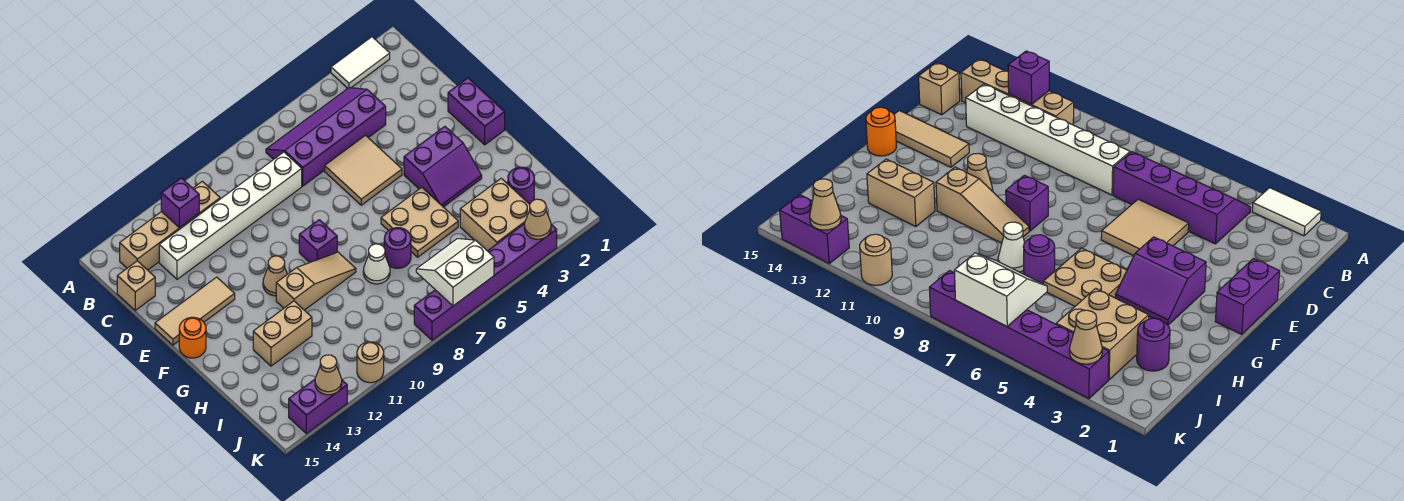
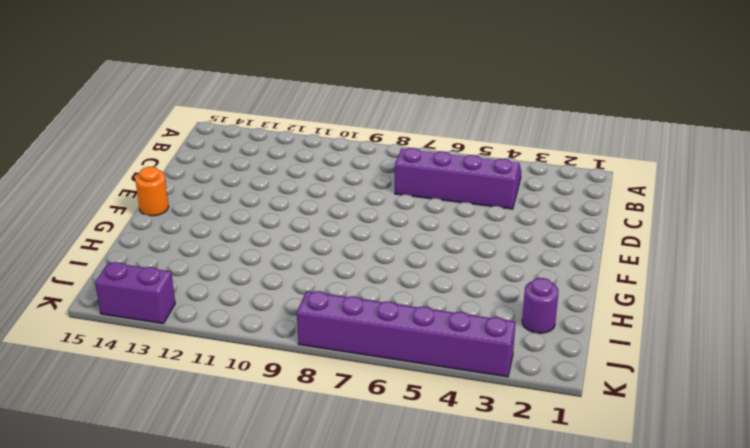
none -> white 1x2 tile [331,37,390,88]
none -> tan 1x4 brick [120,181,220,270]
none -> white 1x6 brick [159,152,302,279]

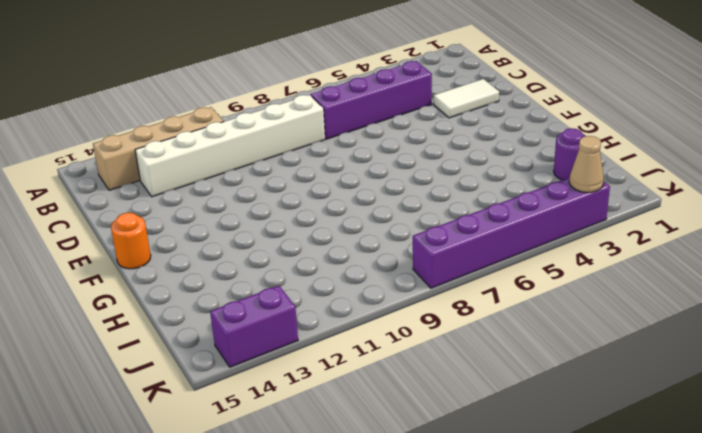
white 1x2 tile [434,79,499,118] -> white 1x2 tile moved to [331,37,390,88]
none -> tan 1x1 brick [117,261,155,310]
none -> tan 2x2 tile [325,135,402,205]
none -> purple 1x2 brick [448,78,505,145]

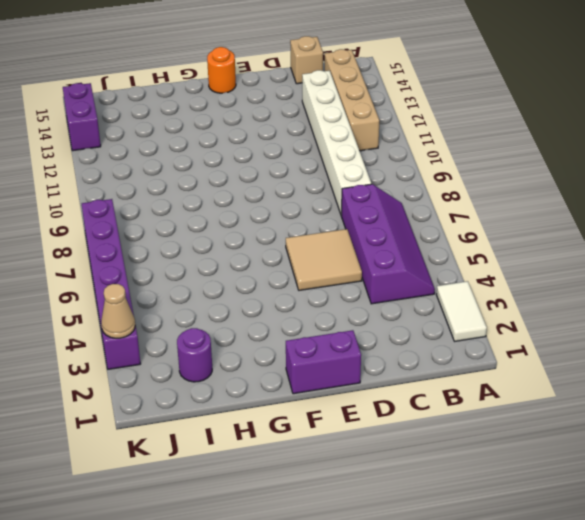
none -> tan 1x3 tile [155,277,235,345]
none -> purple 2x2 slope [404,126,482,207]
none -> purple 1x1 brick [299,220,337,262]

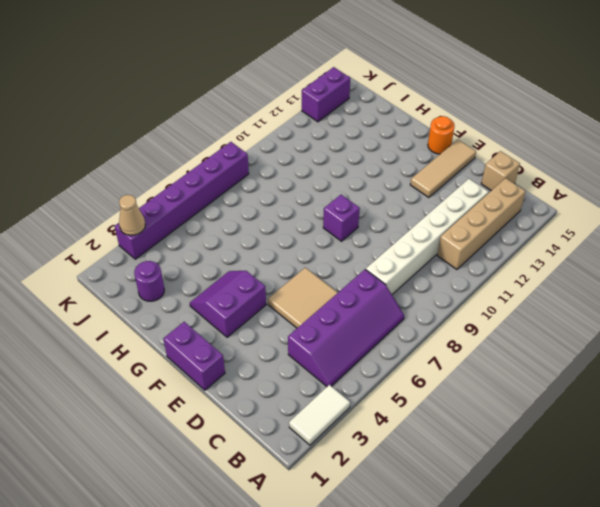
none -> tan 1x1 cone [263,256,287,296]
none -> tan 2x2 plate [381,187,458,257]
none -> tan 1x3 slope [276,252,356,310]

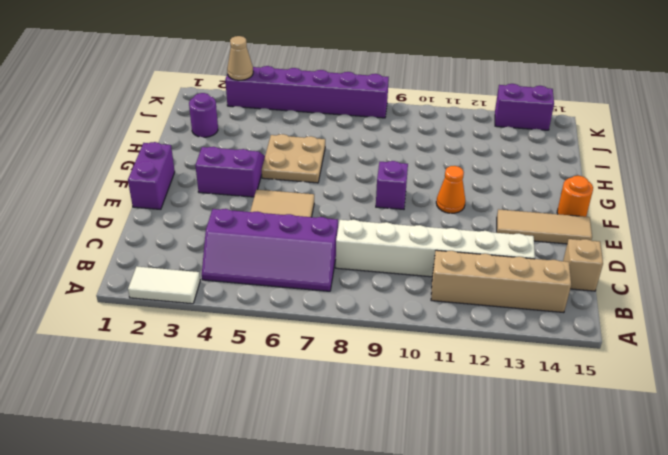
orange 1x1 cone [436,166,465,213] -> tan 1x1 cone [263,256,287,296]
none -> tan 1x3 slope [276,252,356,310]
none -> purple 1x1 round brick [384,228,411,268]
none -> white 1x1 cone [363,244,390,284]

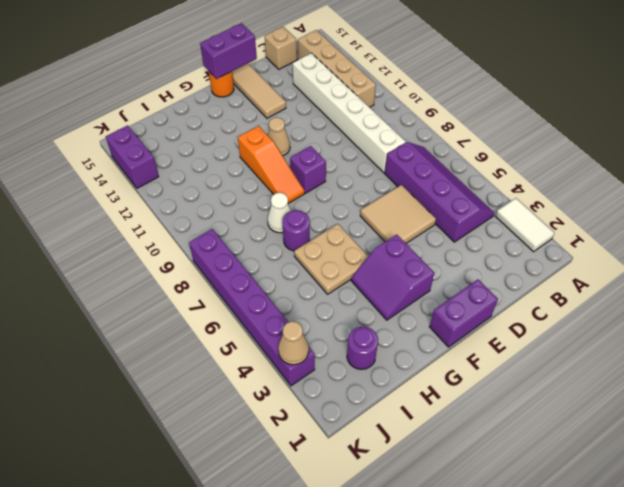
purple 1x2 brick [200,23,257,79] -> none
orange 1x3 slope [238,126,305,204] -> tan 1x3 slope [276,252,356,310]
none -> tan 1x2 brick [253,301,312,366]
none -> tan 2x2 brick [460,178,530,251]
none -> tan 1x1 round brick [357,342,384,383]

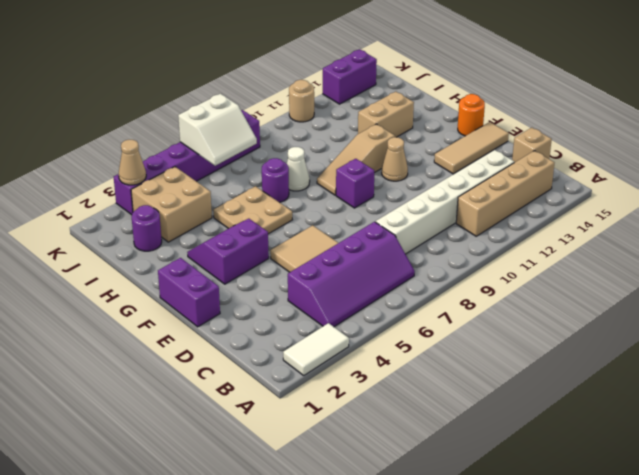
none -> purple 1x1 brick [161,178,199,228]
none -> tan 1x1 cone [315,355,342,395]

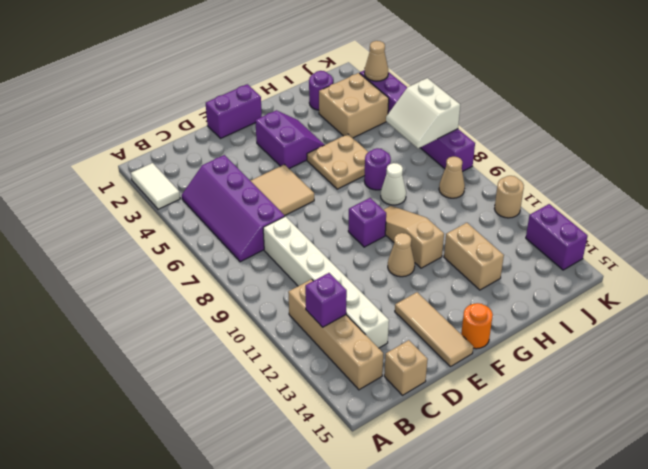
tan 1x1 cone [439,157,465,198] -> tan 1x1 cone moved to [315,355,342,395]

